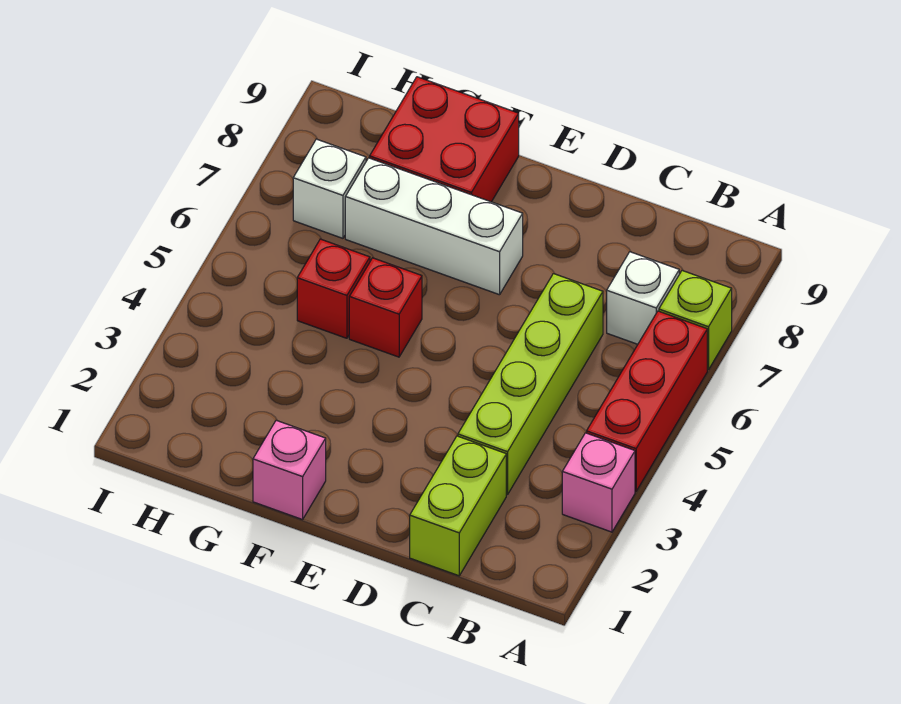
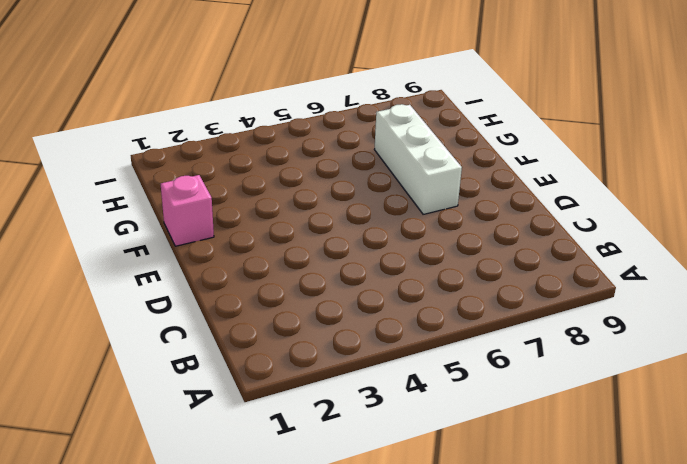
none -> pink 1x1 brick [562,433,635,532]
none -> red 1x3 brick [587,311,707,491]
none -> lime 1x1 brick [659,271,732,370]

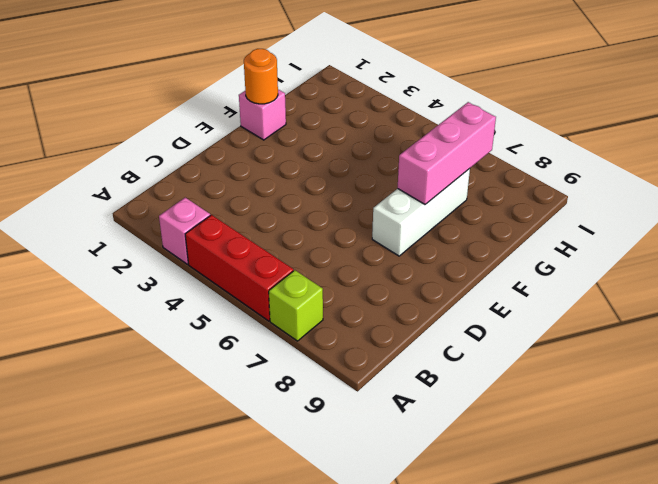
orange 1x1 round brick [244,49,278,104] -> none
pink 1x3 brick [398,102,496,204] -> none
none -> white 1x1 brick [607,252,679,344]
none -> lime 1x2 brick [410,436,506,576]
none -> lime 1x4 brick [458,274,603,495]

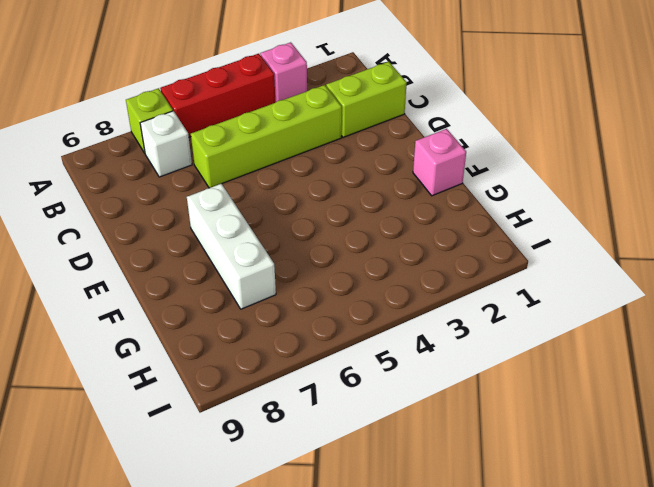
none -> red 1x1 brick [349,258,422,357]
none -> red 2x2 brick [370,77,519,202]
none -> red 1x1 brick [297,239,370,338]

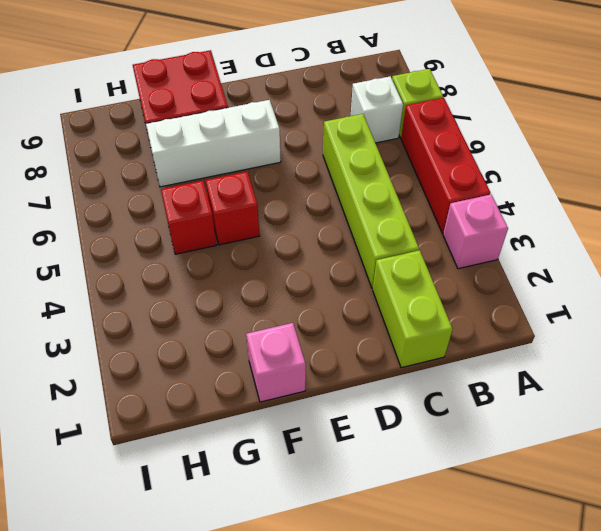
none -> white 1x1 brick [293,139,366,238]

